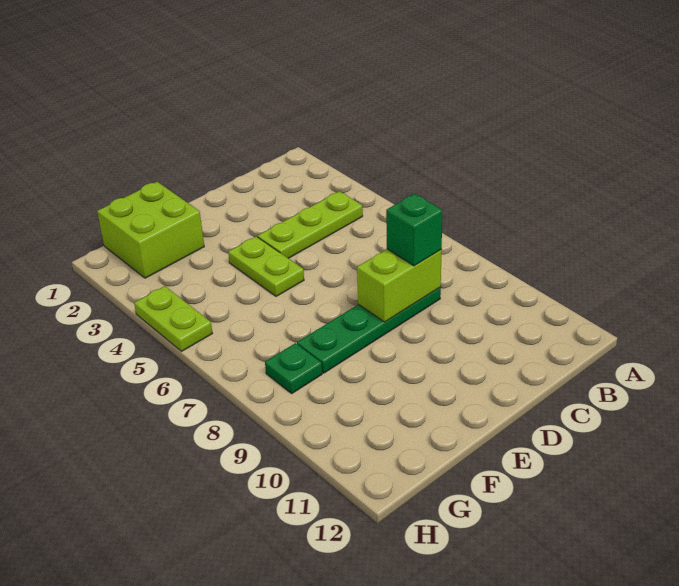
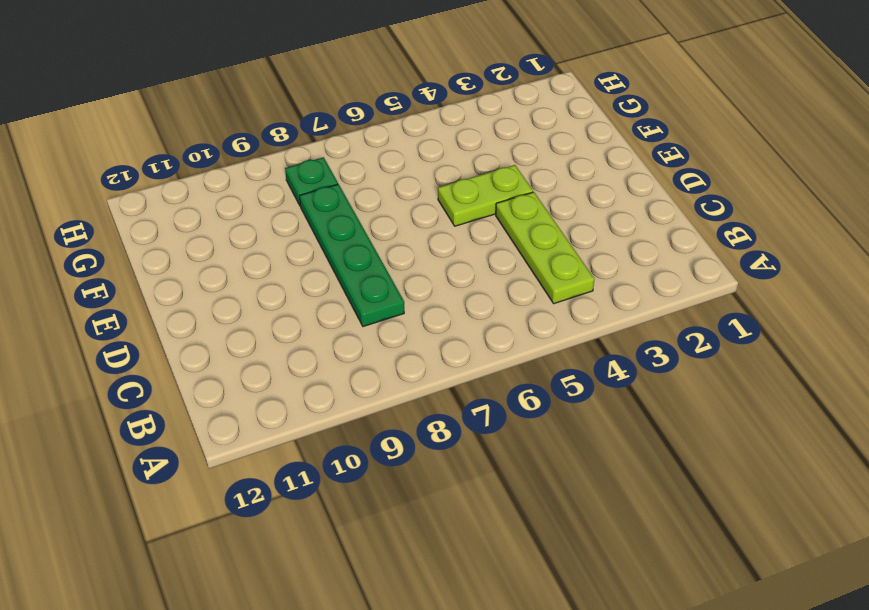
none -> lime 2x2 brick [97,182,204,278]
none -> lime 1x2 plate [134,286,213,351]

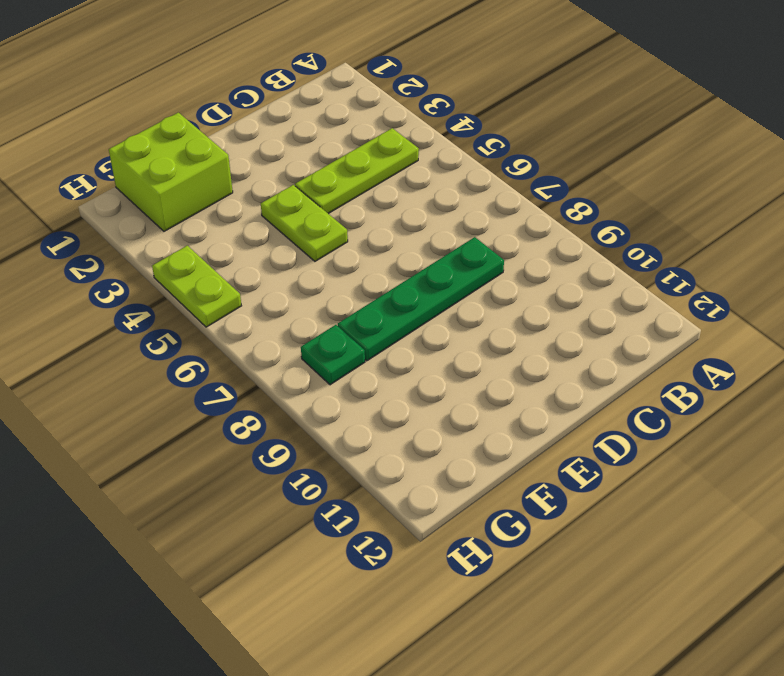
none -> lime 1x2 brick [357,249,442,322]
none -> green 1x1 brick [386,194,442,266]

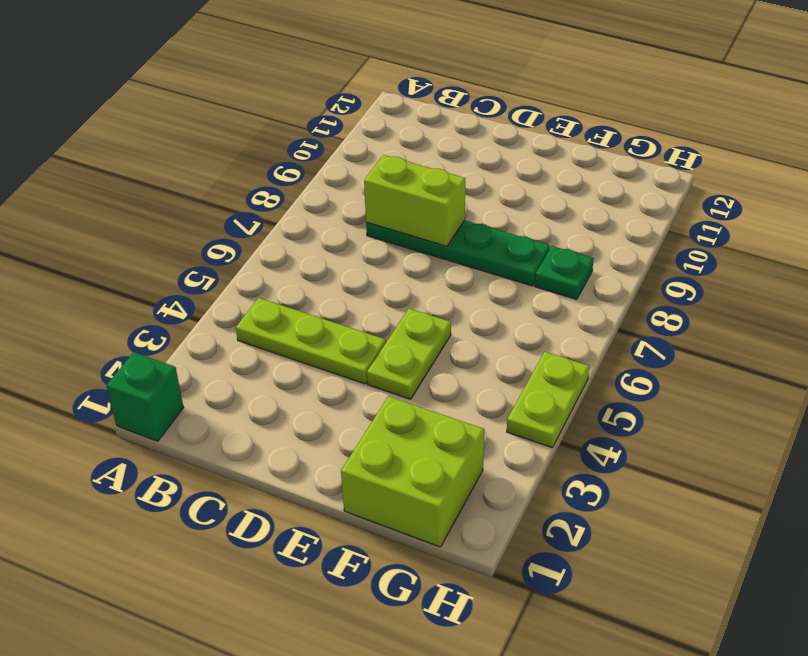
green 1x1 brick [106,352,184,441] -> green 1x1 brick moved to [386,194,442,266]

